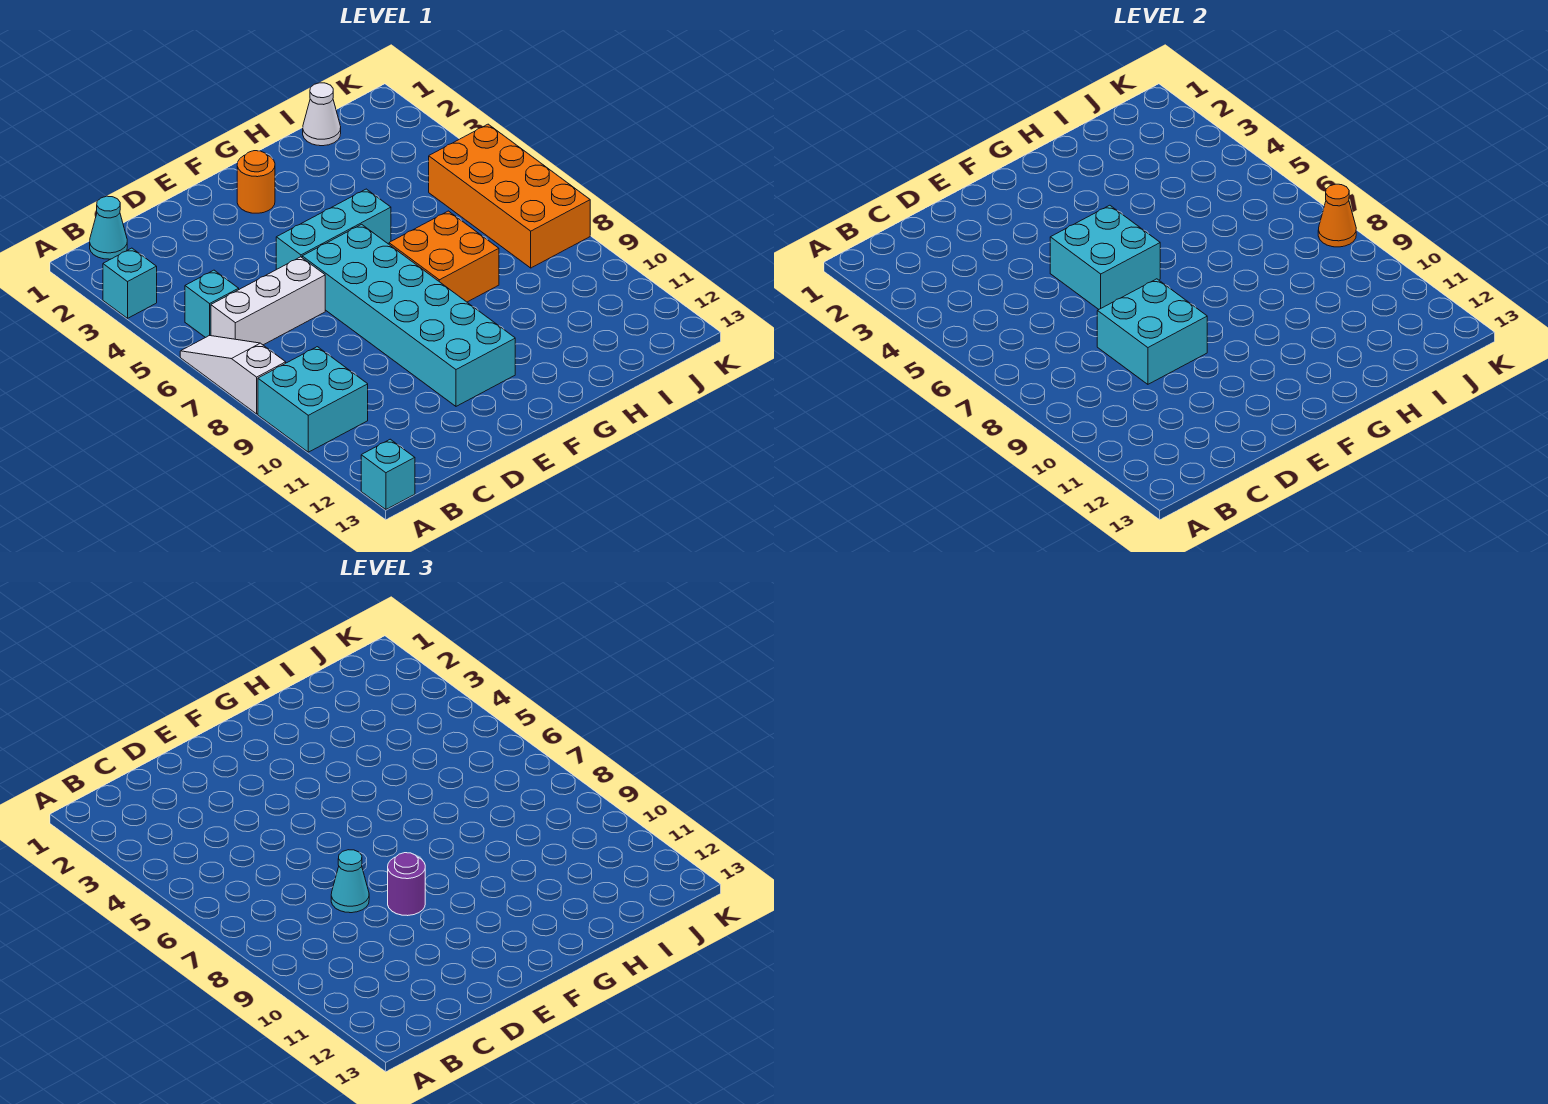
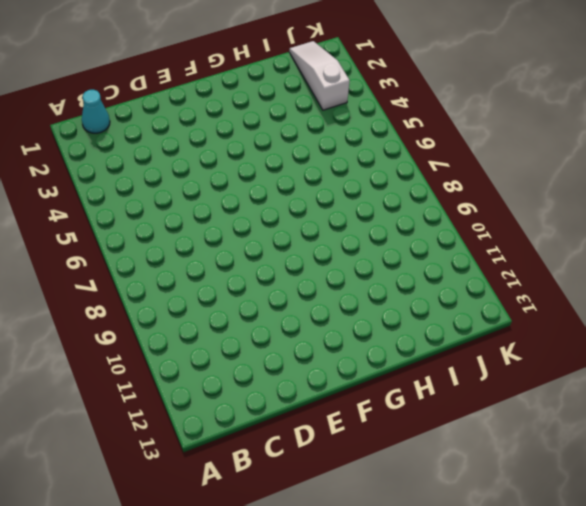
white 1x3 slope [289,41,350,110] -> white 1x3 slope moved to [180,335,286,414]
none -> cyan 1x1 brick [103,248,157,318]
none -> cyan 2x2 brick [258,347,368,452]
none -> cyan 1x1 brick [361,439,415,510]

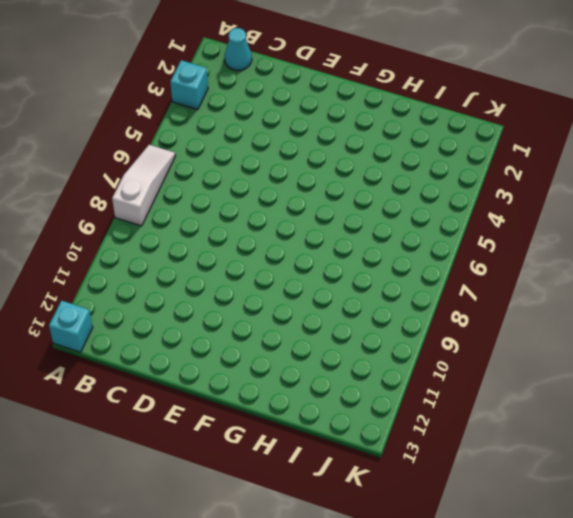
none -> cyan 2x2 brick [258,347,368,452]
none -> cyan 1x1 brick [185,270,239,338]
none -> white 1x3 brick [211,257,325,345]

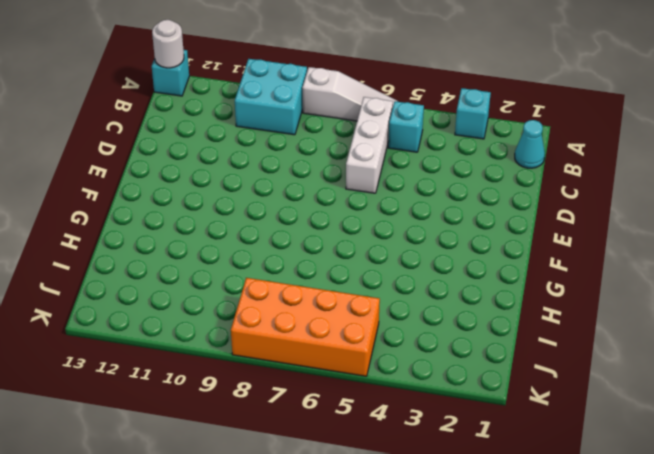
white 1x1 round brick [152,20,184,68] -> none
none -> cyan 1x3 brick [276,189,391,270]
none -> cyan 2x6 brick [302,224,515,406]
none -> orange 1x1 round brick [237,151,275,213]

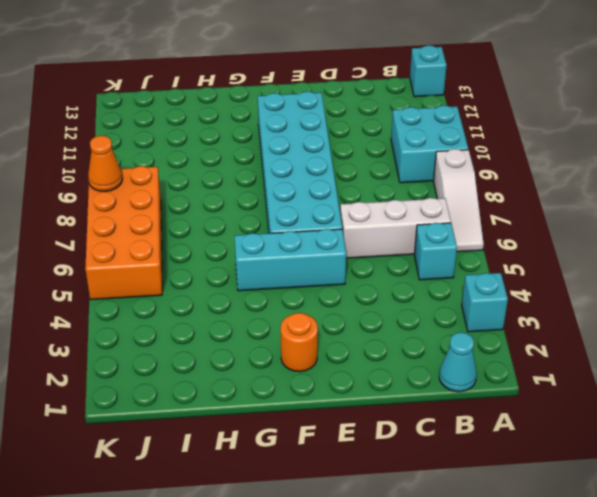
none -> orange 2x2 brick [389,211,499,302]
none -> white 1x1 cone [303,83,341,146]
none -> cyan 2x2 brick [1097,279,1207,384]

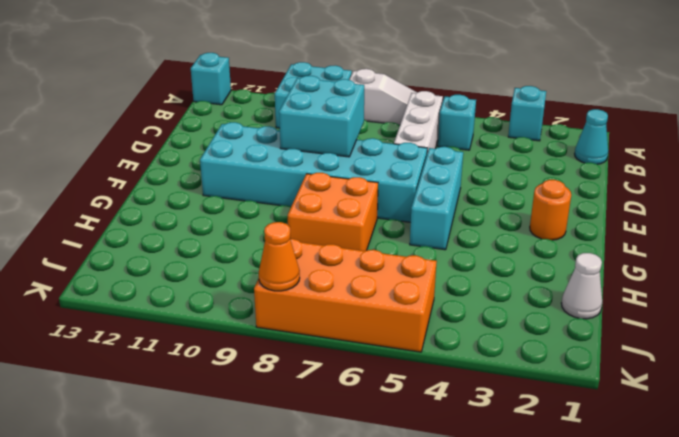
none -> cyan 2x2 brick [1050,205,1160,309]
none -> cyan 1x1 cone [331,850,369,913]
none -> purple 1x1 round brick [388,853,425,916]

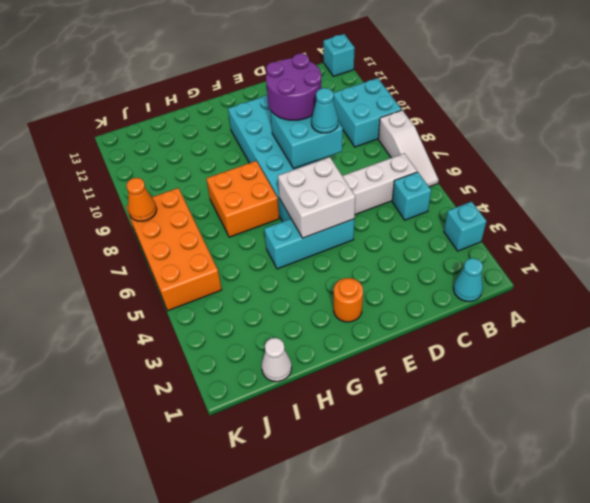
purple 2x2 round brick [266,53,322,120] -> purple 1x1 round brick [388,853,425,916]
white 2x2 brick [278,157,355,238] -> cyan 2x2 brick [1050,205,1160,309]

